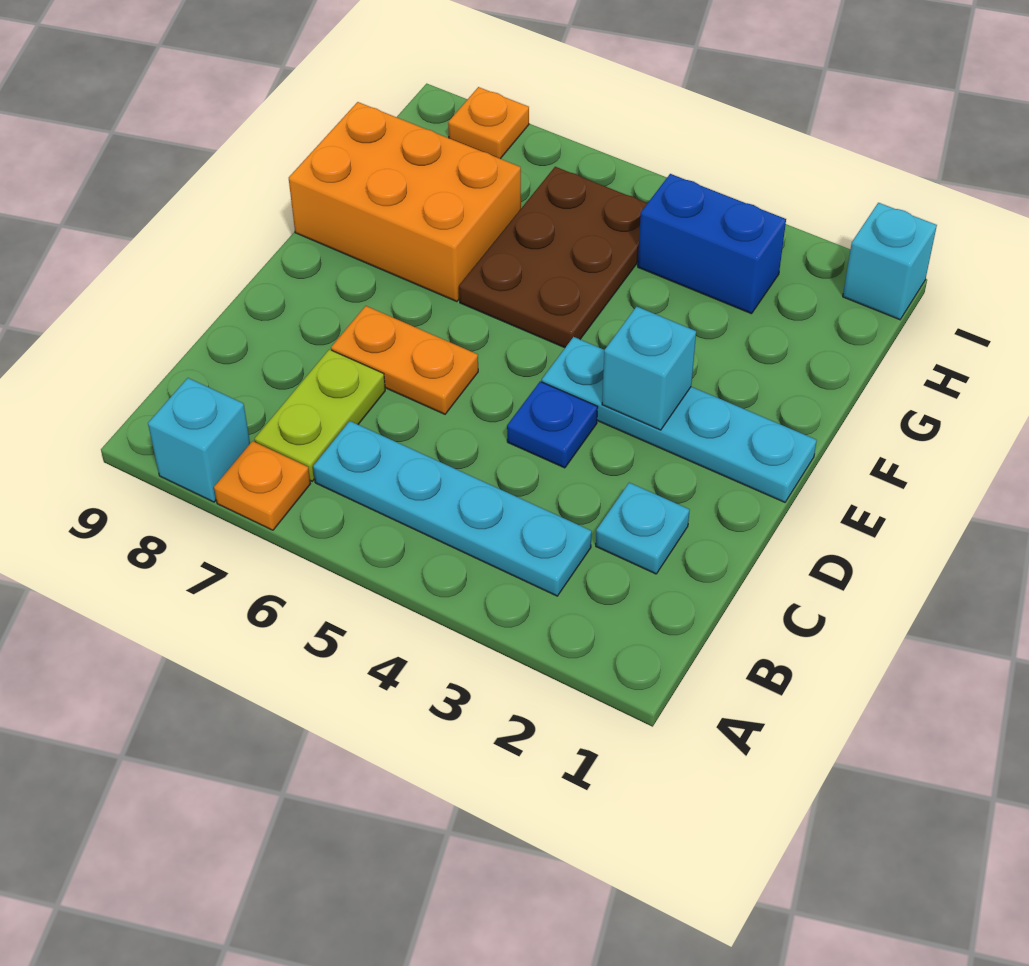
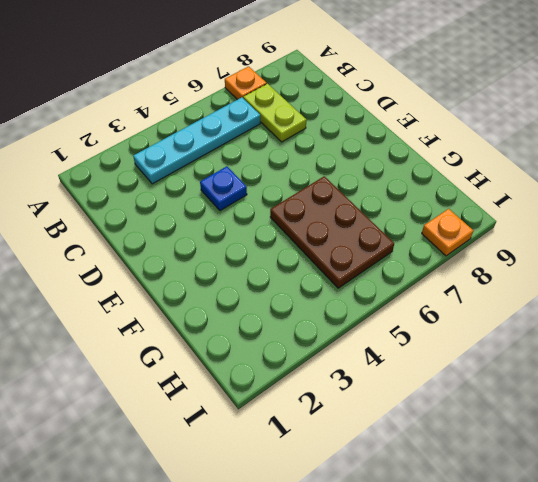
none -> cyan 1x1 brick [148,378,250,502]
none -> cyan 1x1 plate [596,483,690,574]
none -> orange 1x2 plate [331,306,478,414]

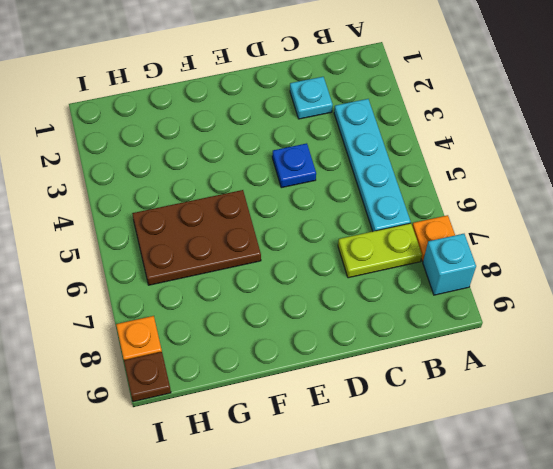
brown 1x1 plate [124,352,171,402] -> none
none -> orange 1x2 plate [331,306,478,414]
none -> cyan 1x4 plate [542,337,817,502]
none -> orange 2x3 brick [289,102,521,302]

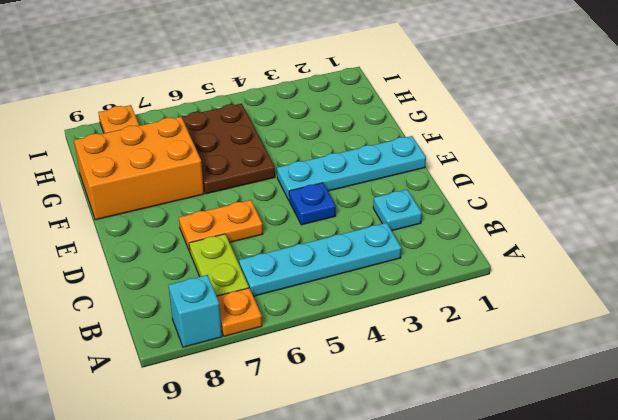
none -> blue 1x2 brick [638,174,786,314]
none -> cyan 1x1 brick [843,203,937,320]
none -> cyan 1x1 brick [602,306,696,430]

